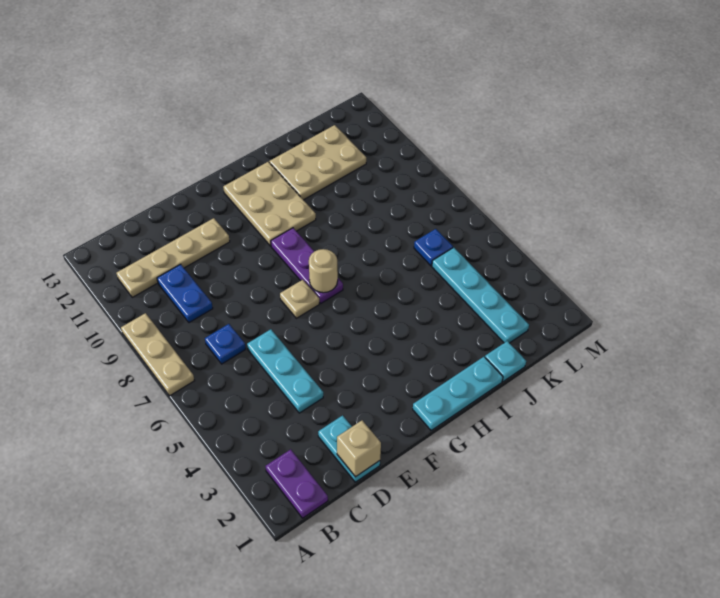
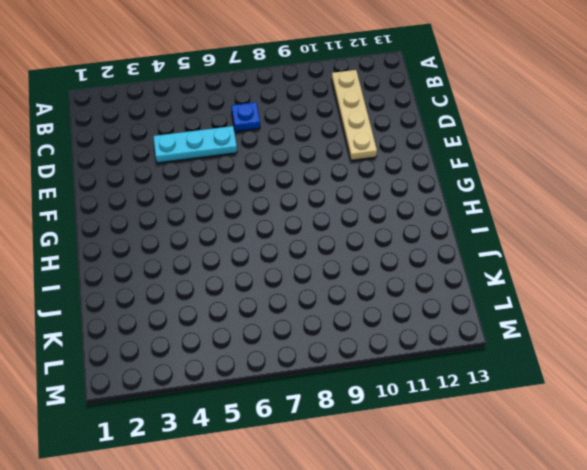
none -> tan 1x3 plate [121,313,195,396]
none -> purple 1x2 plate [266,449,328,518]
none -> blue 1x2 plate [157,264,213,323]

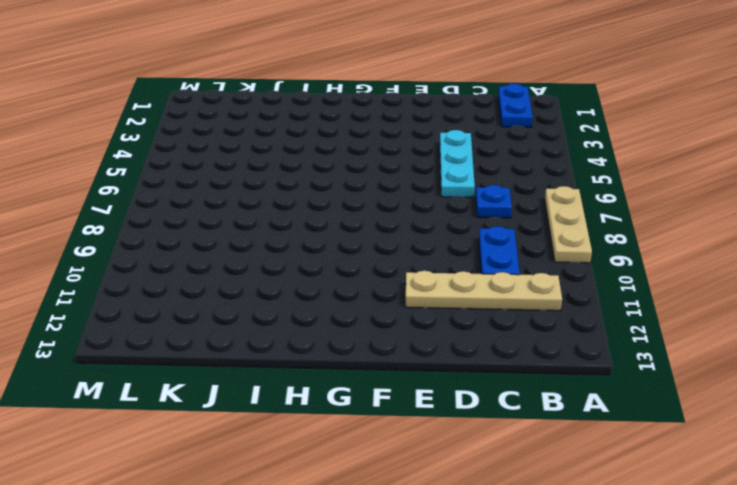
blue 1x2 plate [498,83,533,127] -> purple 1x2 plate [266,449,328,518]
none -> cyan 1x2 plate [318,415,380,482]
none -> tan 1x1 plate [280,280,319,318]
none -> cyan 1x3 plate [413,357,503,431]

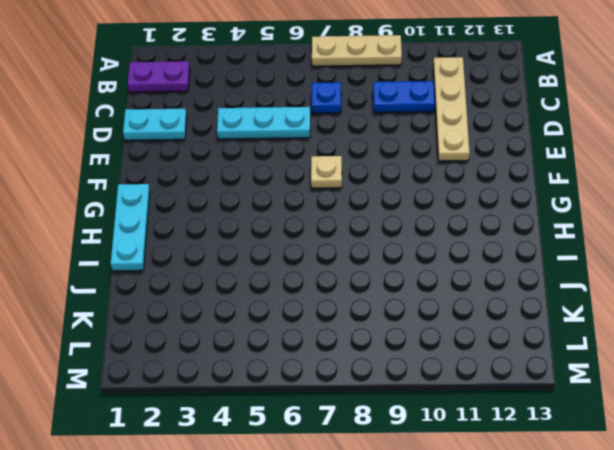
none -> purple 1x3 plate [271,228,343,303]
none -> tan 2x3 plate [223,162,316,246]
none -> tan 2x3 plate [269,125,366,200]

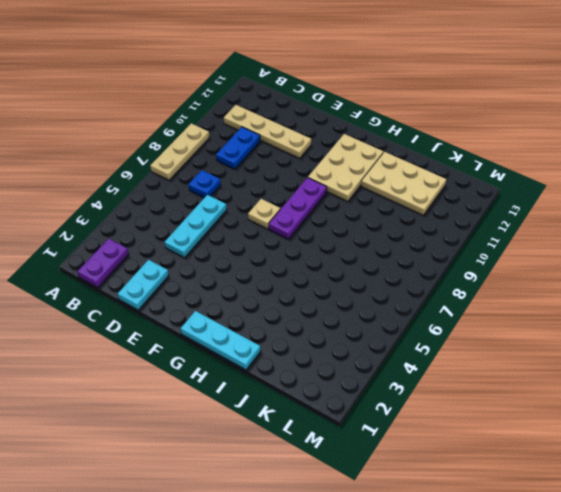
none -> cyan 1x1 plate [485,341,526,382]
none -> cyan 1x4 plate [432,248,529,343]
none -> blue 1x1 plate [414,229,453,266]

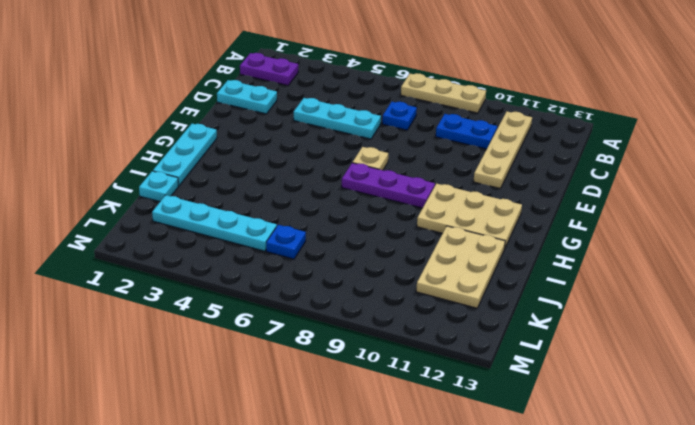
none -> tan 1x1 brick [337,420,381,477]
none -> tan 1x1 round brick [309,249,338,293]

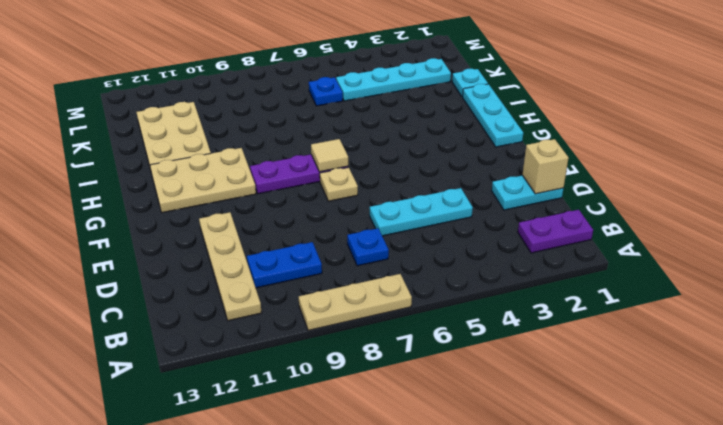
tan 1x1 tile [311,139,348,172] -> tan 1x1 round brick [309,249,338,293]

